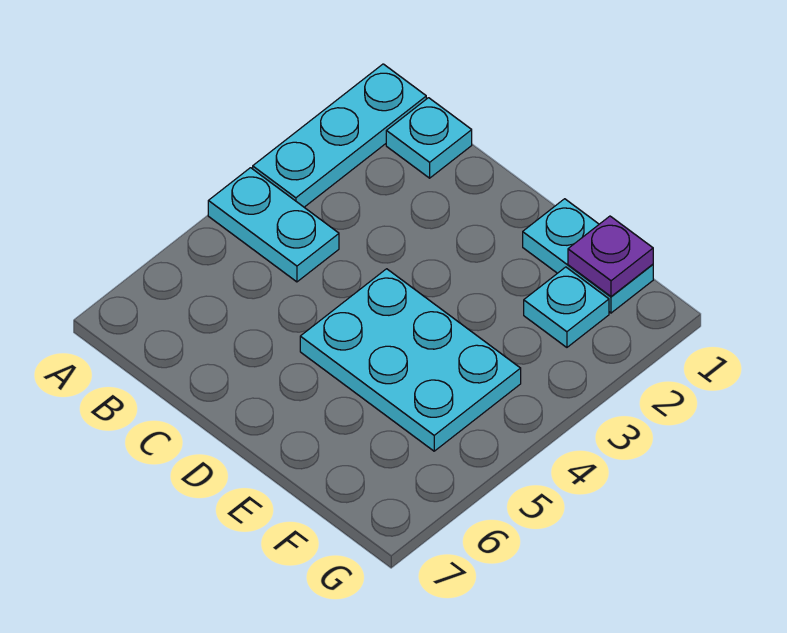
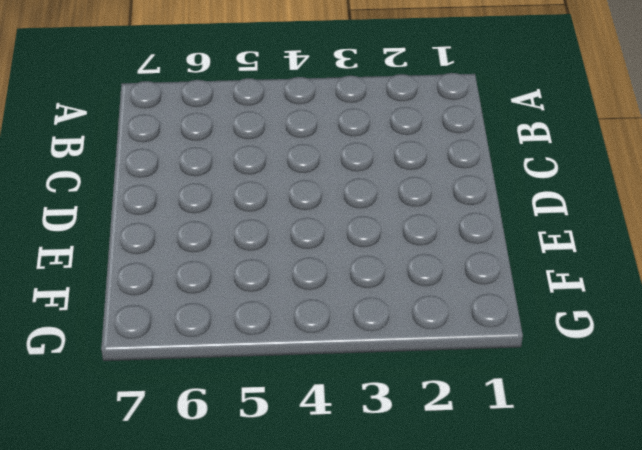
none -> cyan 1x3 plate [253,64,426,207]
none -> cyan 1x2 plate [208,168,339,282]

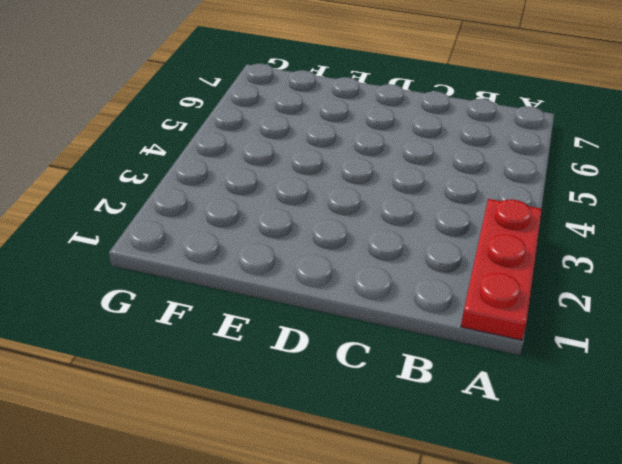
red 1x3 plate [461,199,542,340] -> cyan 1x3 plate [253,64,426,207]
none -> cyan 1x2 plate [208,168,339,282]
none -> cyan 1x1 plate [386,98,472,178]

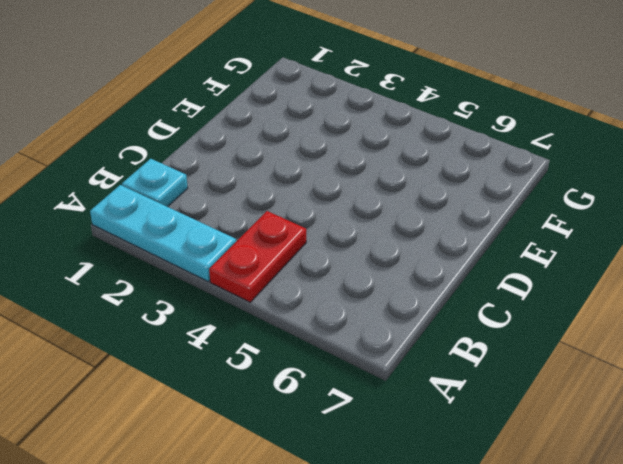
red 1x2 plate [209,211,306,302] -> cyan 1x2 plate [208,168,339,282]
none -> cyan 2x3 plate [300,269,521,451]
none -> cyan 1x2 plate [523,199,653,313]

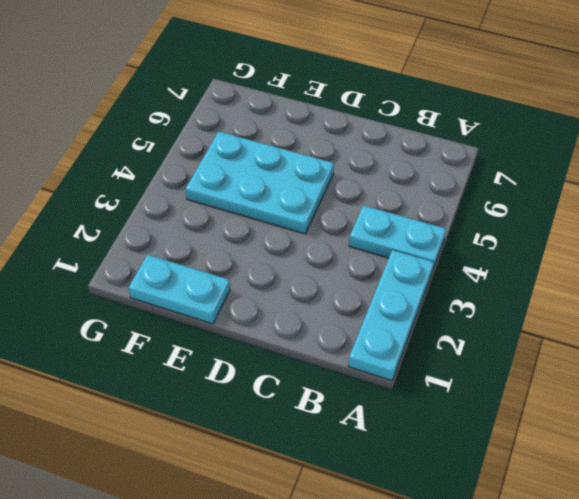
none -> cyan 1x1 plate [386,98,472,178]
none -> cyan 1x1 plate [524,267,609,347]

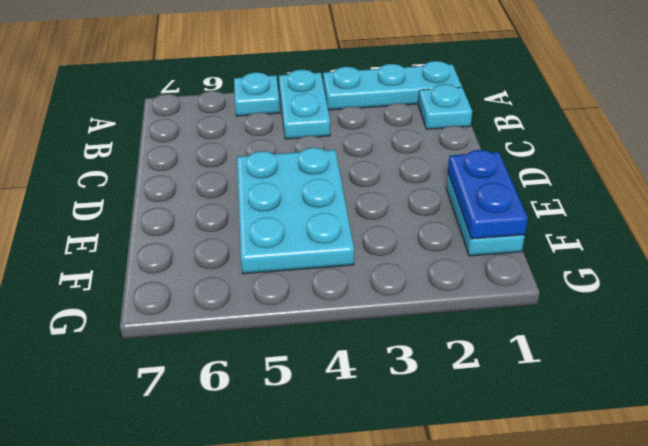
cyan 1x1 plate [234,72,280,116] -> cyan 1x1 plate moved to [524,267,609,347]
blue 1x2 plate [448,150,528,239] -> purple 1x1 plate [568,216,653,297]

